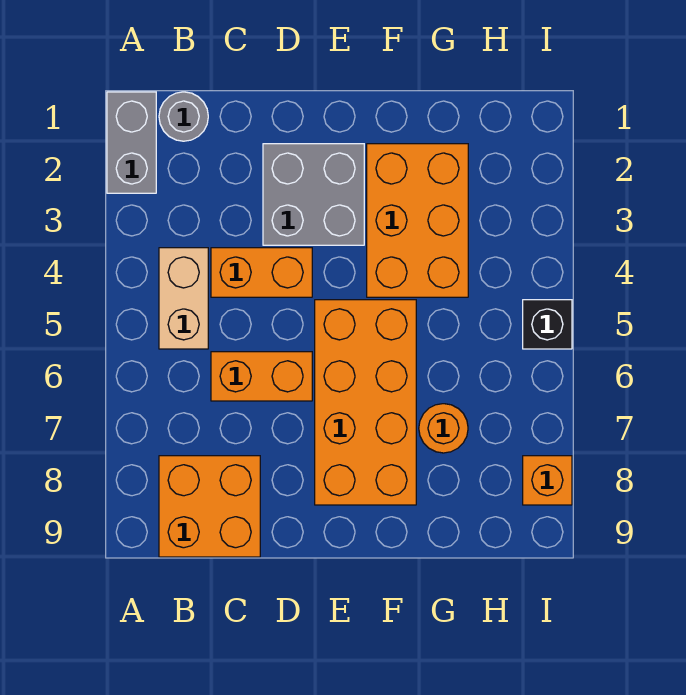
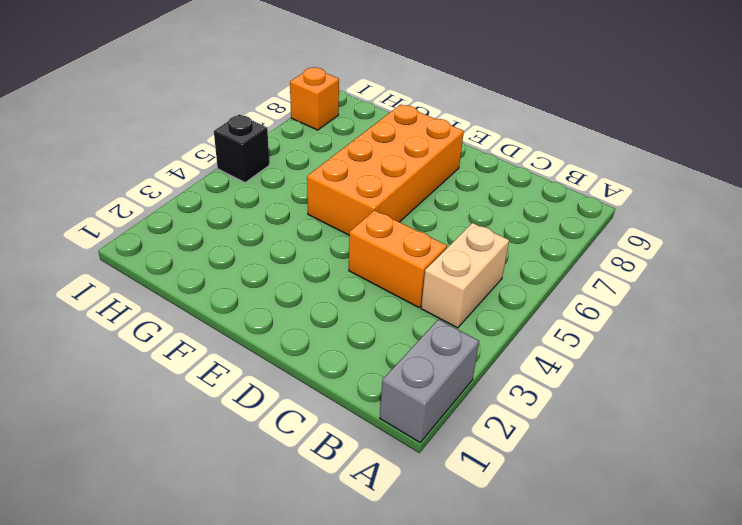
none -> grey 1x1 round brick [159,92,208,141]
none -> orange 2x2 brick [159,456,260,557]
none -> orange 1x2 brick [211,352,312,401]

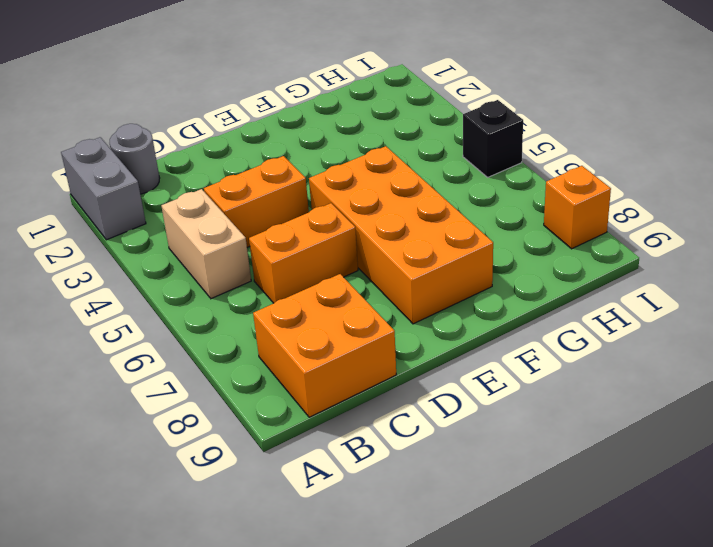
none -> grey 2x2 brick [263,144,364,245]
none -> orange 2x3 brick [367,144,468,297]
none -> orange 1x1 round brick [419,404,468,453]

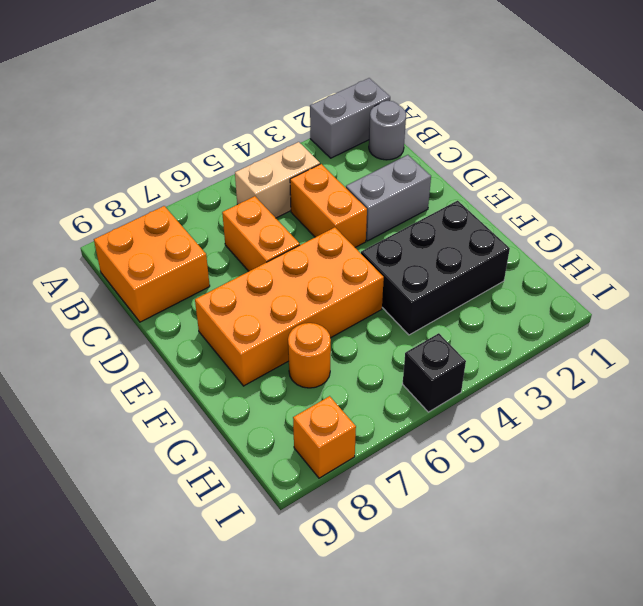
grey 1x2 brick [346,155,431,241] -> grey 2x2 brick [263,144,364,245]
black 2x3 brick [361,201,510,335] -> orange 2x3 brick [367,144,468,297]

